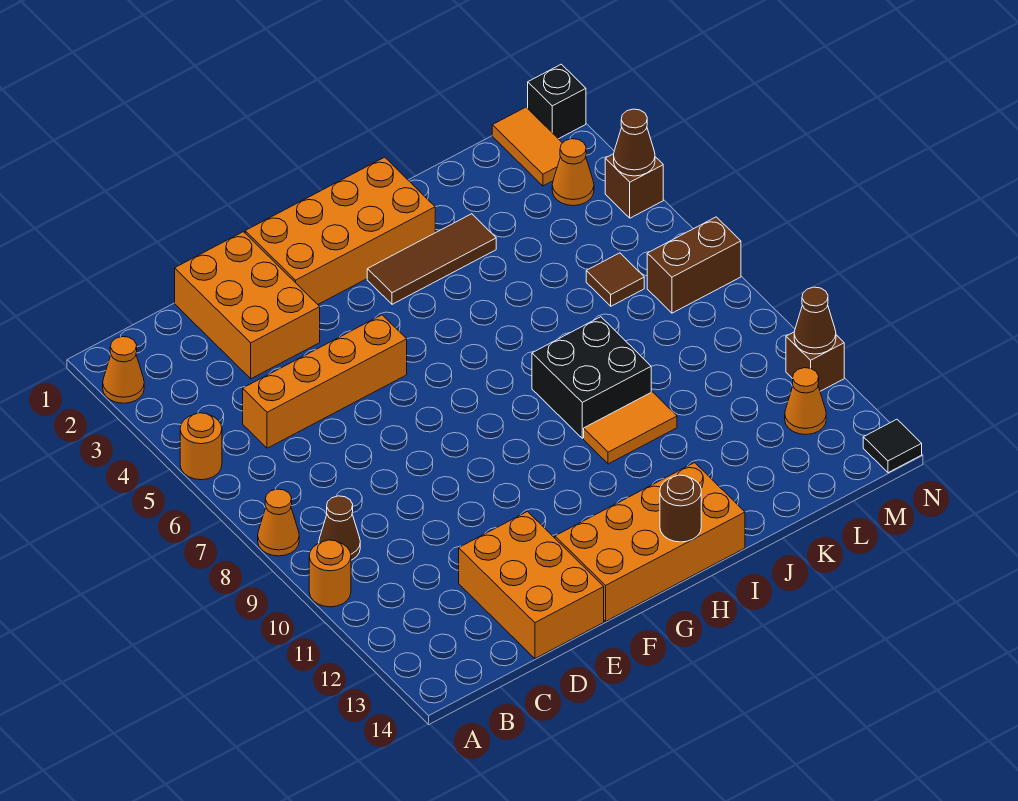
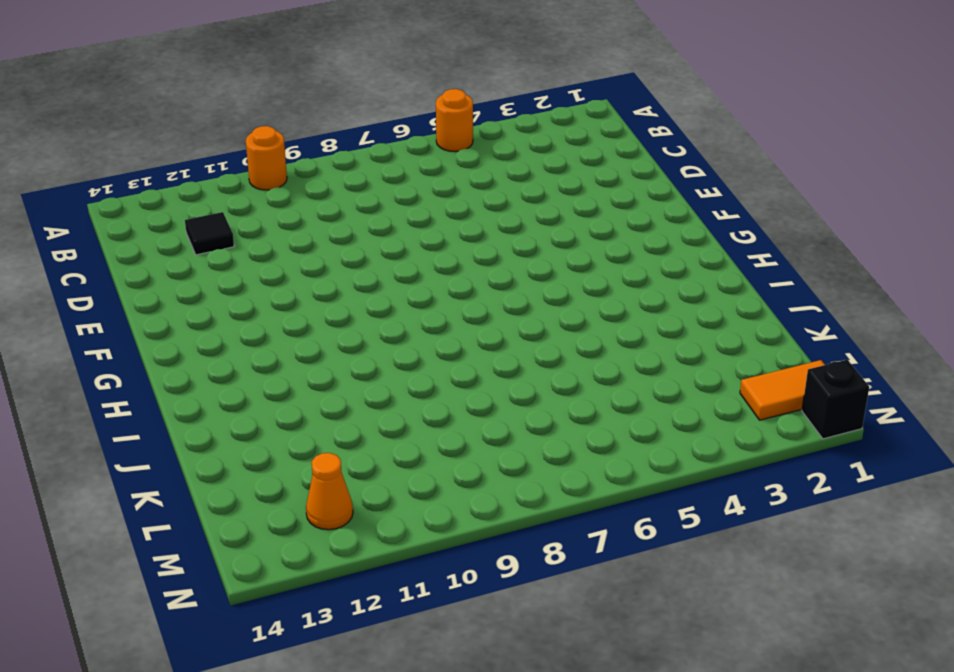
black 1x1 tile [185,212,234,255] -> black 1x1 tile moved to [863,419,922,473]
none -> orange 1x1 cone [103,337,144,403]
none -> orange 1x1 cone [258,489,299,556]
none -> brown 1x1 cone [319,496,360,560]

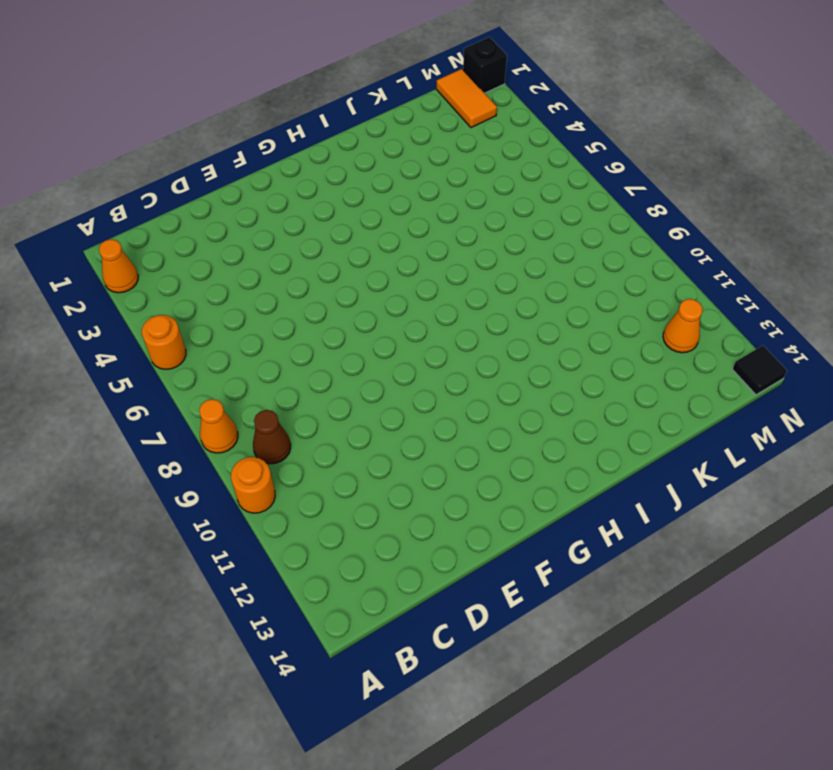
none -> orange 1x4 brick [243,315,407,448]
none -> orange 2x3 brick [175,232,320,379]
none -> orange 2x3 brick [459,512,604,659]

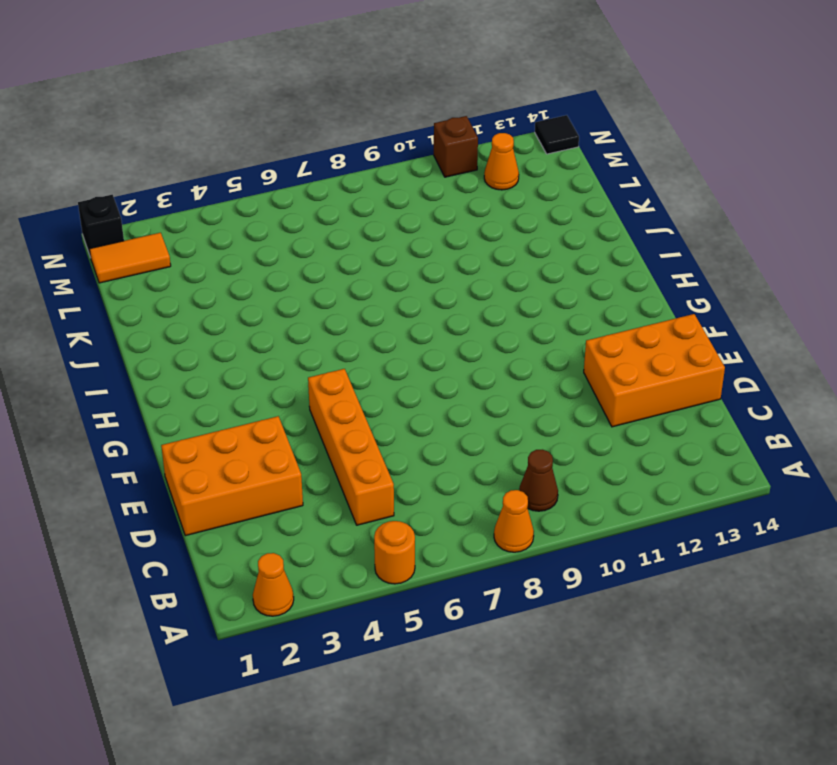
none -> orange 1x1 round brick [309,540,351,607]
none -> orange 2x4 brick [245,157,435,304]
none -> orange 2x4 brick [555,463,745,621]

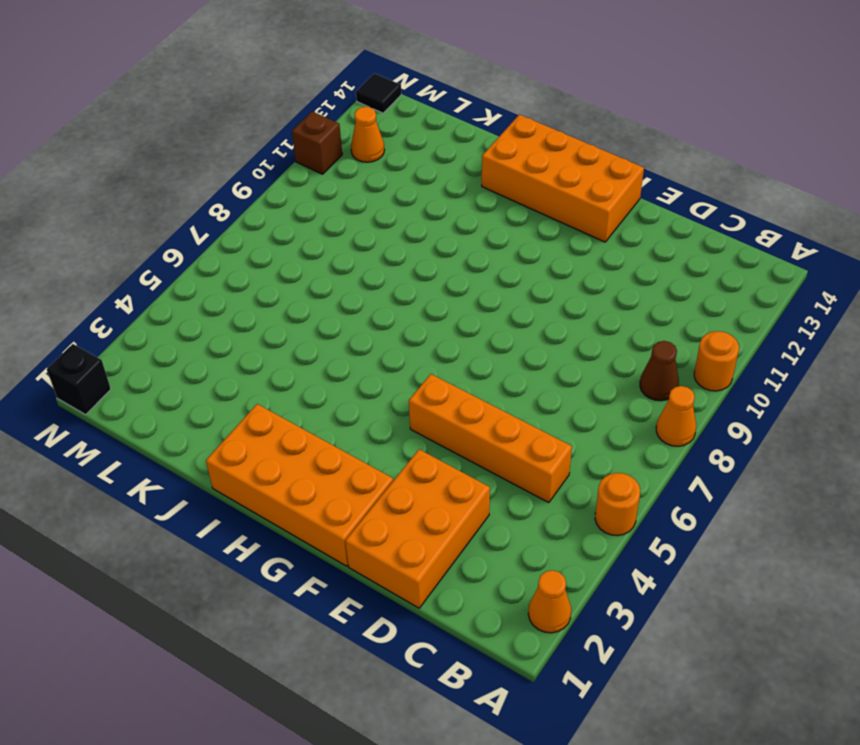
none -> orange 2x3 brick [459,512,604,659]
none -> brown 1x3 tile [367,214,496,304]
none -> black 2x2 brick [532,317,651,438]

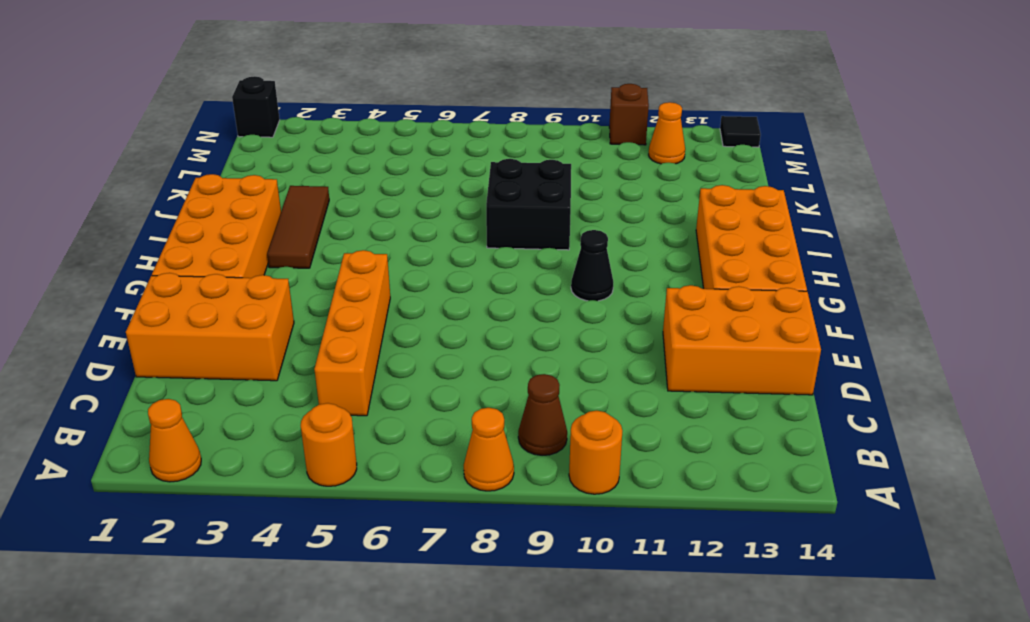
black 1x1 cone [571,230,613,301] -> none
none -> orange 1x2 tile [584,392,677,464]
none -> brown 1x1 tile [586,253,644,306]
none -> orange 1x2 tile [492,107,562,186]

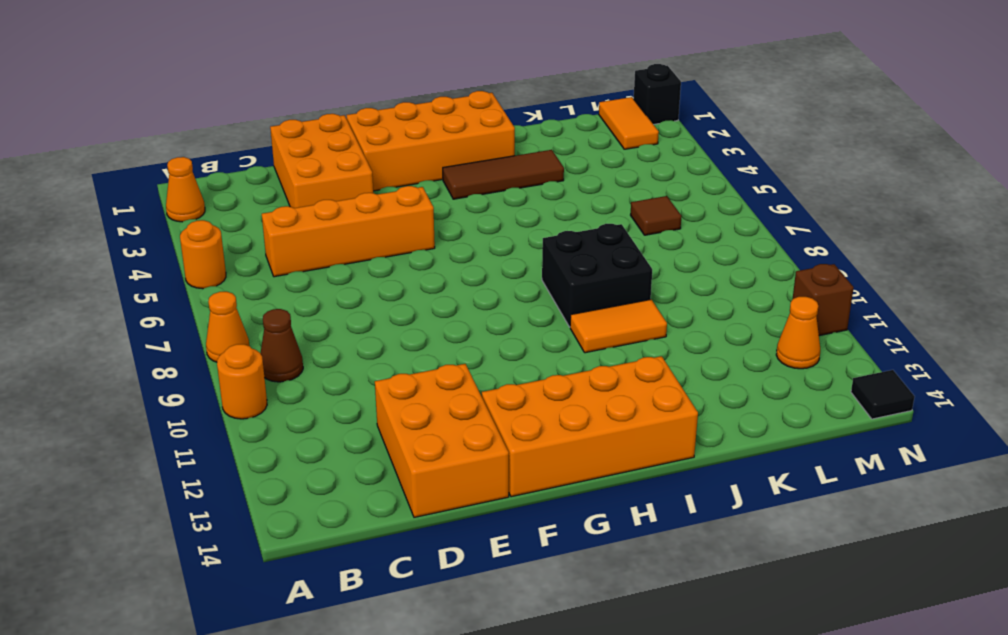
none -> orange 1x1 cone [552,139,594,206]
none -> brown 1x2 brick [647,217,741,313]
none -> brown 1x1 brick [605,154,663,218]

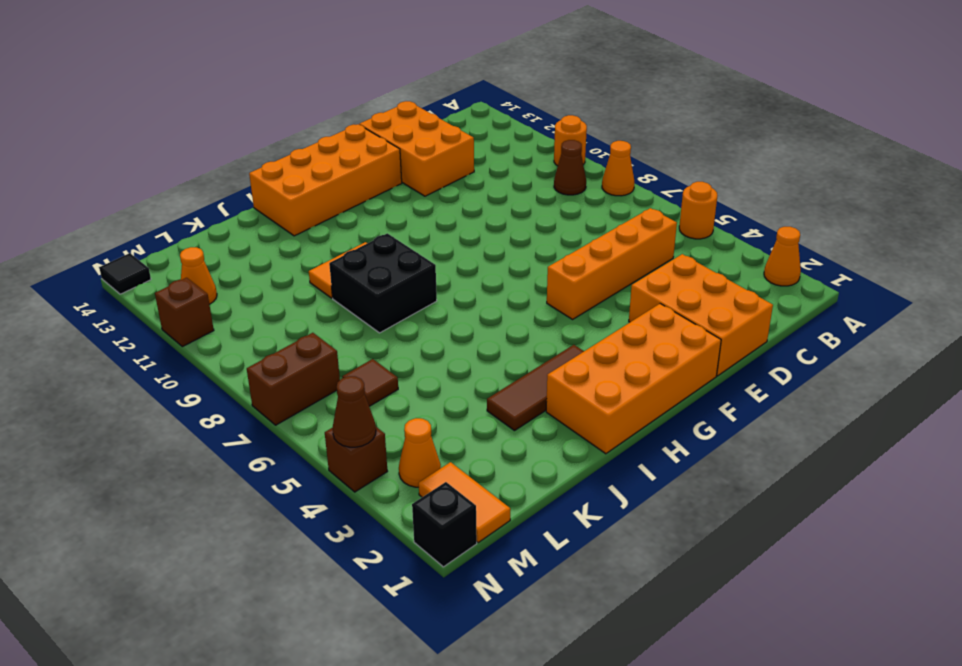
none -> brown 1x1 round brick [660,475,701,542]
none -> brown 1x1 cone [794,287,836,354]

